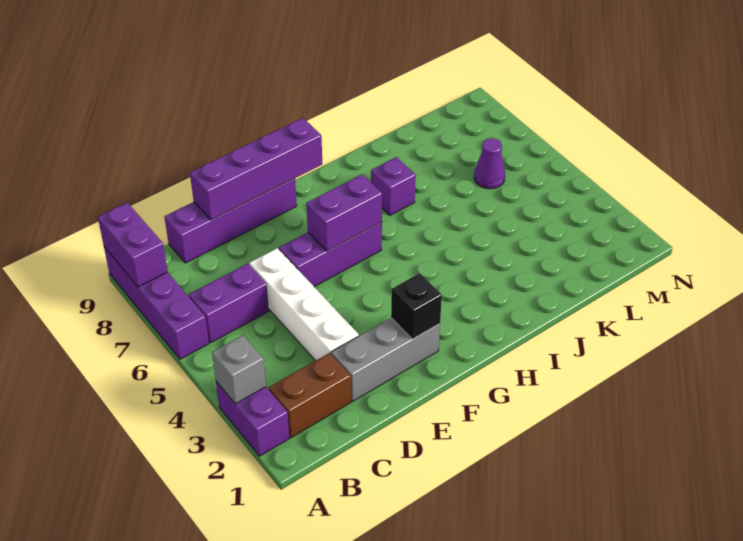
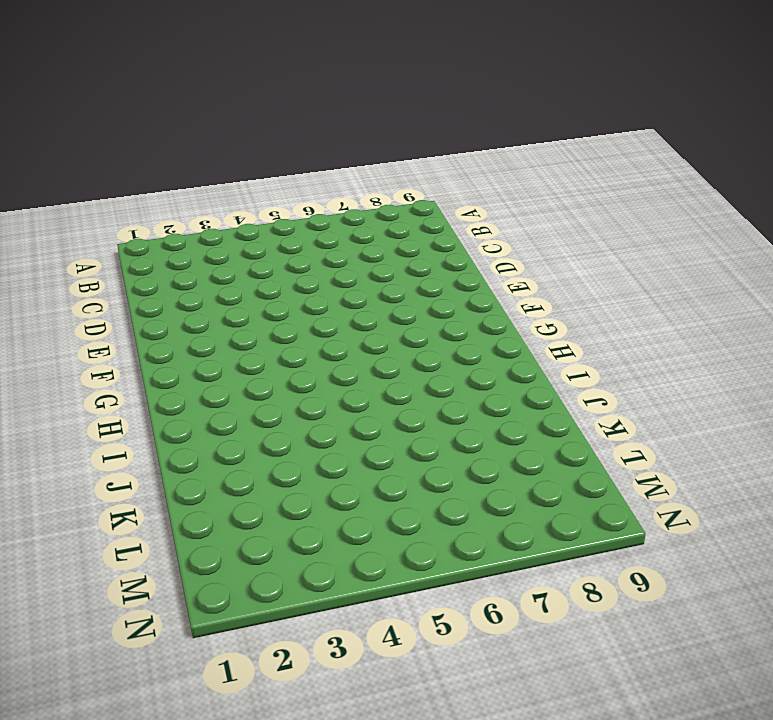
none -> purple 1x2 brick [216,381,290,456]
none -> purple 1x4 brick [104,247,209,359]
none -> brown 1x2 brick [269,353,351,438]

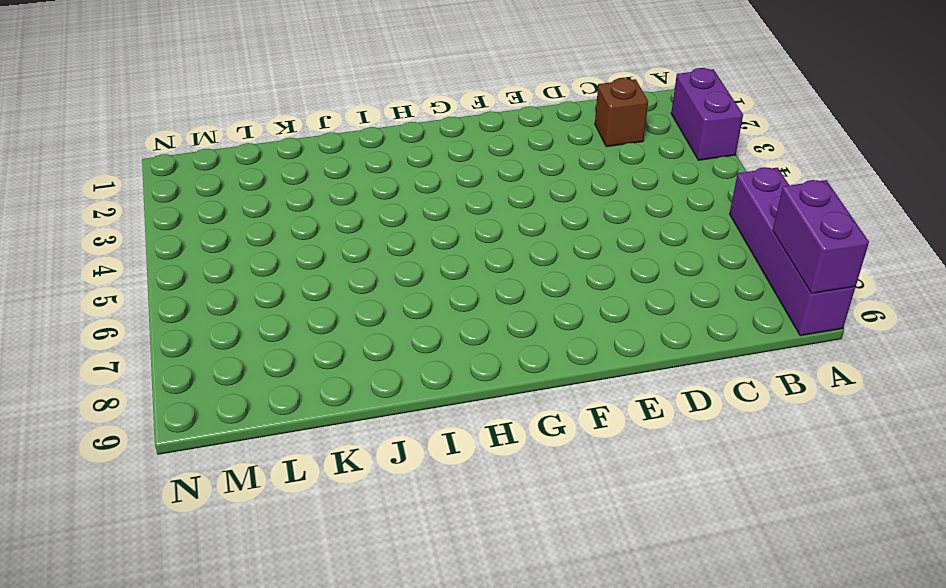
brown 1x1 brick [595,78,648,147] -> brown 1x2 brick [269,353,351,438]
none -> purple 1x2 brick [189,264,269,342]
none -> purple 1x4 brick [164,179,297,263]
none -> grey 1x3 brick [331,318,440,401]

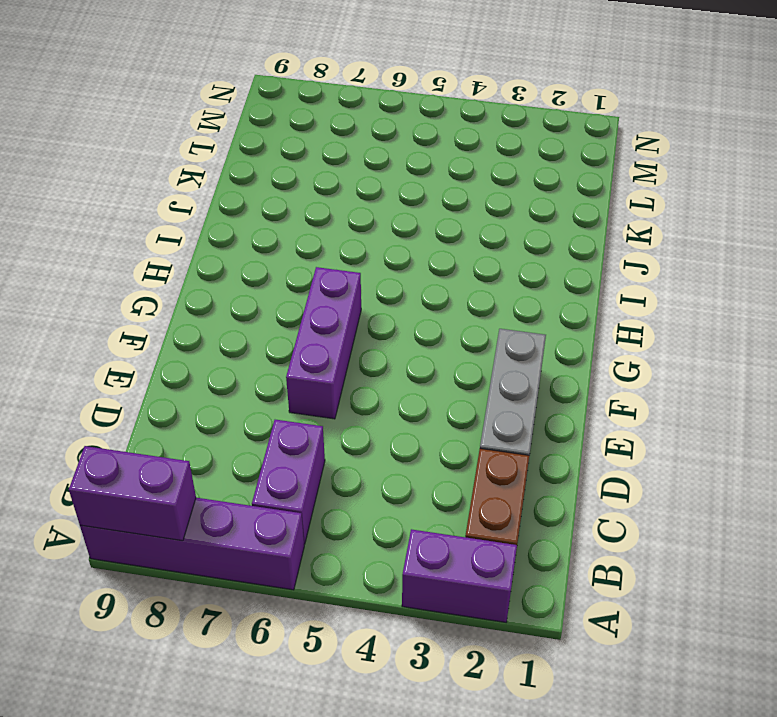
none -> purple 1x4 brick [164,179,297,263]
none -> white 1x4 brick [249,248,359,361]
none -> purple 1x1 brick [371,157,416,215]

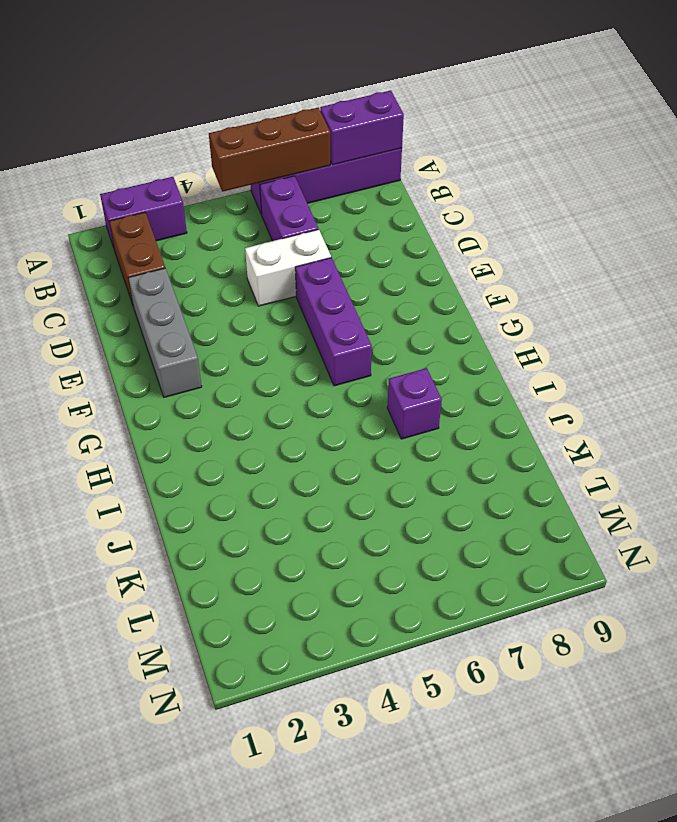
brown 1x3 brick [209,108,330,192] -> none
white 1x2 brick [245,229,331,306] -> white 1x4 brick [249,248,359,361]
none -> purple 1x4 brick [164,179,297,263]
none -> purple 1x1 cone [474,138,505,189]
none -> grey 1x1 brick [212,335,266,404]

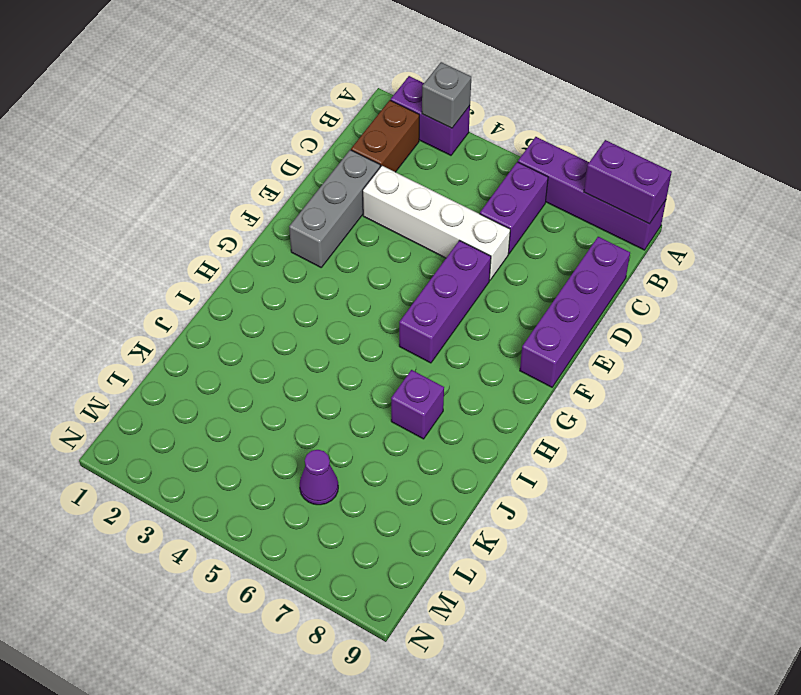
none -> purple 1x4 brick [190,118,322,220]
none -> black 1x1 brick [391,273,442,339]
none -> purple 1x2 brick [306,174,382,251]

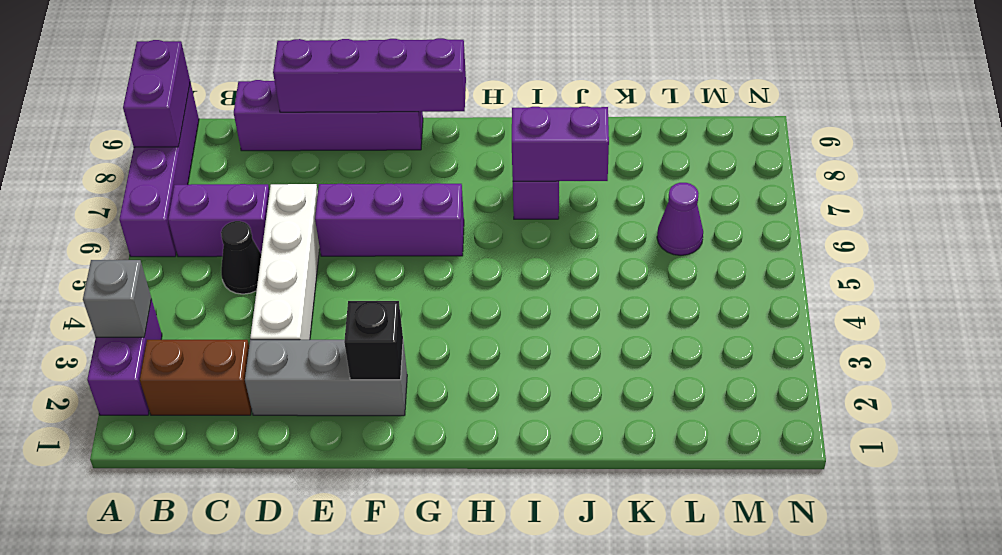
black 1x1 cone [221,221,261,294] -> none
purple 1x2 brick [512,106,609,181] -> purple 1x2 brick moved to [306,174,382,251]

